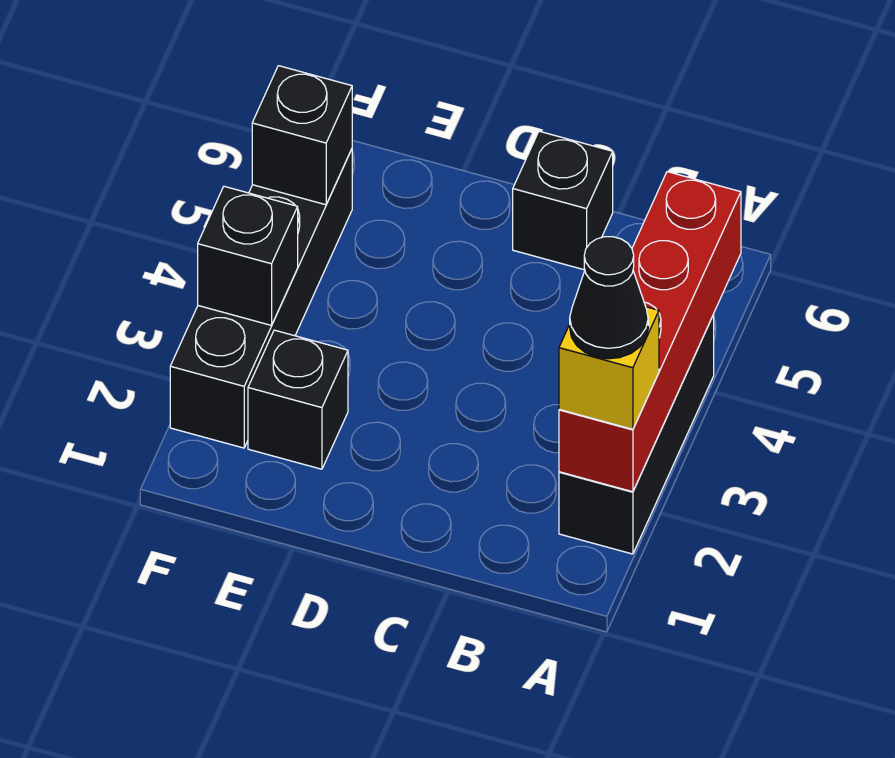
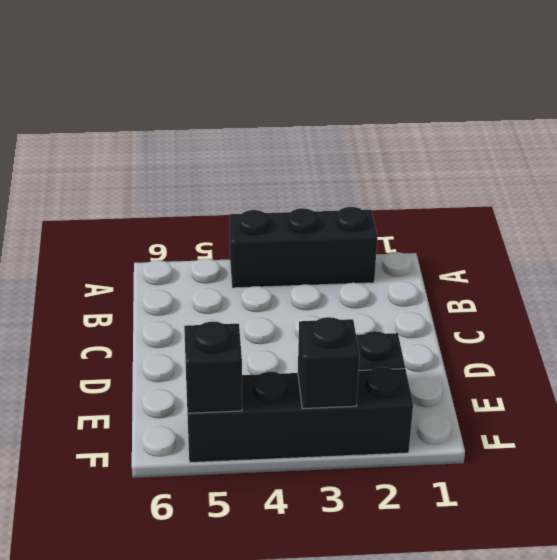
none -> black 1x1 brick [513,131,613,270]
none -> red 1x4 brick [559,172,741,492]

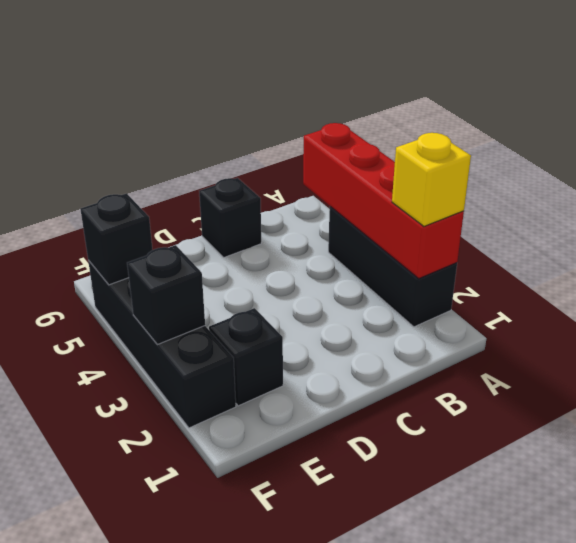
none -> black 1x1 cone [570,237,648,359]

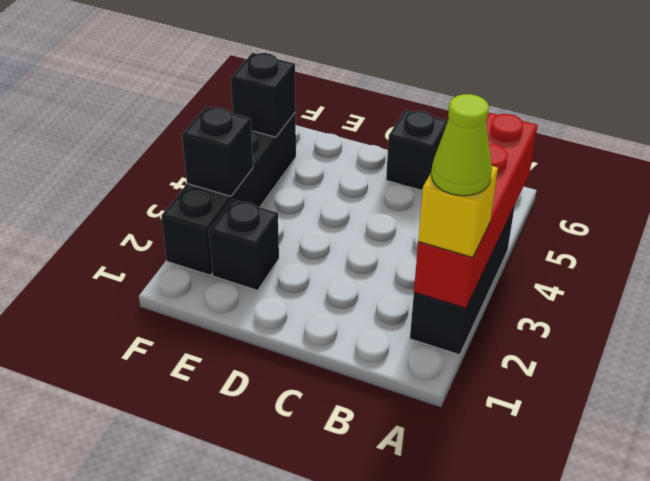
lime 1x1 cone [431,94,492,196] -> black 1x1 cone [570,237,648,359]

